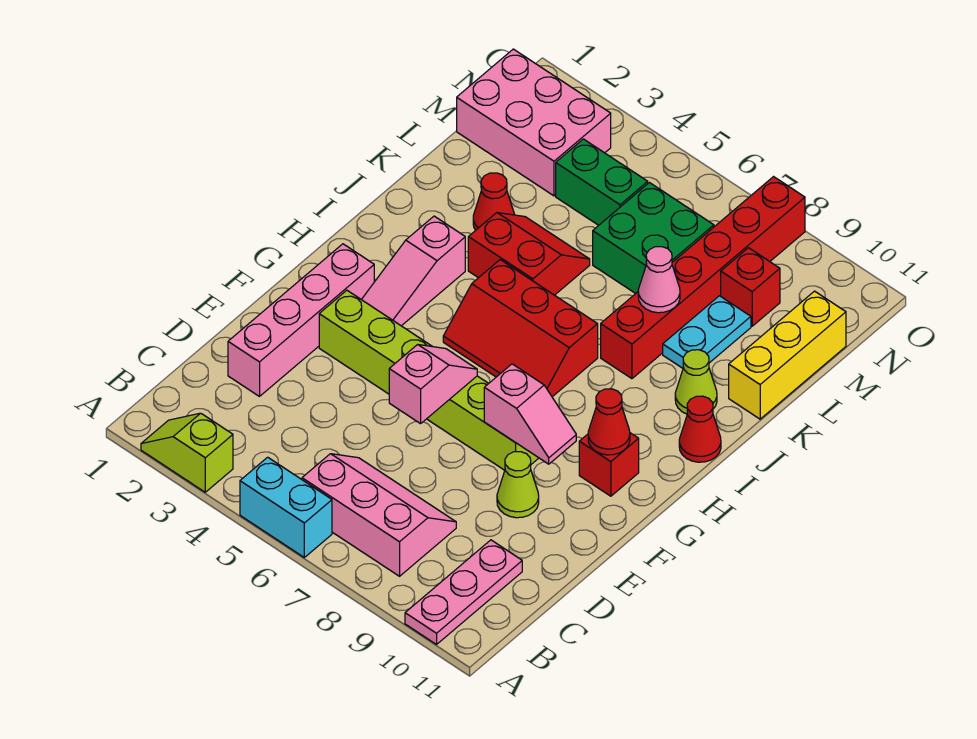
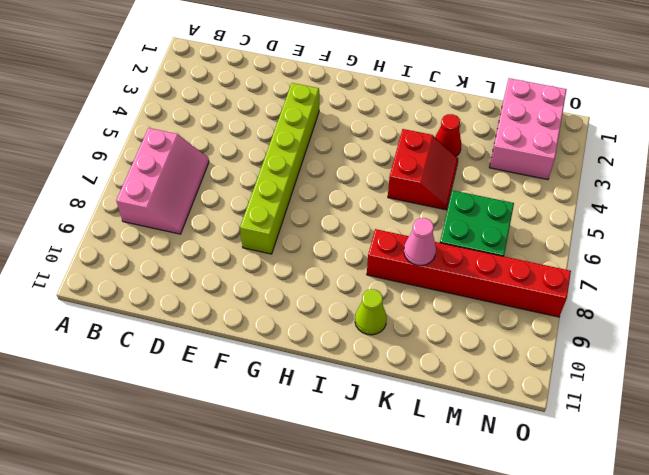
none -> lime 1x2 slope [141,413,233,492]
none -> cyan 1x2 brick [240,457,332,557]
none -> pink 1x3 plate [405,540,522,644]

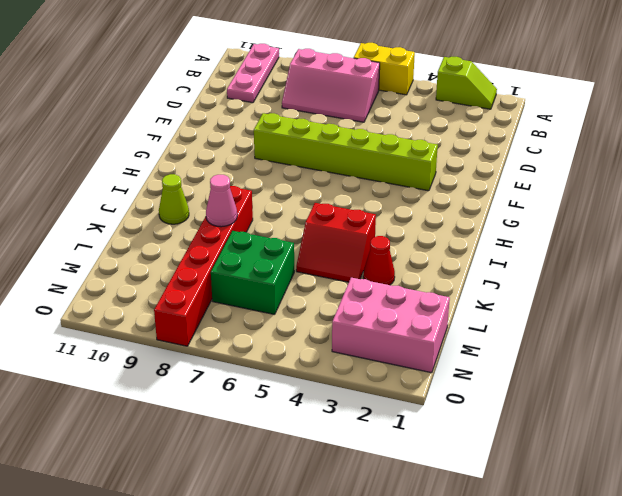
yellow 1x2 brick [354,43,415,95] -> cyan 1x2 brick [240,457,332,557]
none -> pink 1x4 brick [228,244,374,396]
none -> lime 1x1 cone [497,452,539,518]
none -> pink 1x3 slope [361,216,465,326]

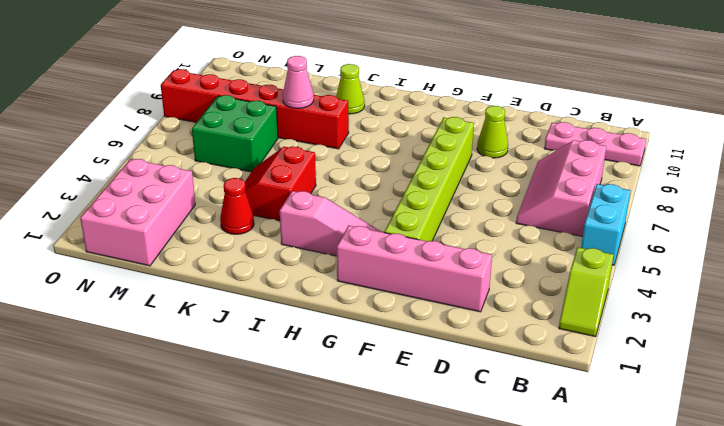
none -> red 1x1 brick [579,433,639,496]
none -> red 2x3 slope [443,260,598,397]
none -> red 1x1 cone [679,396,721,462]

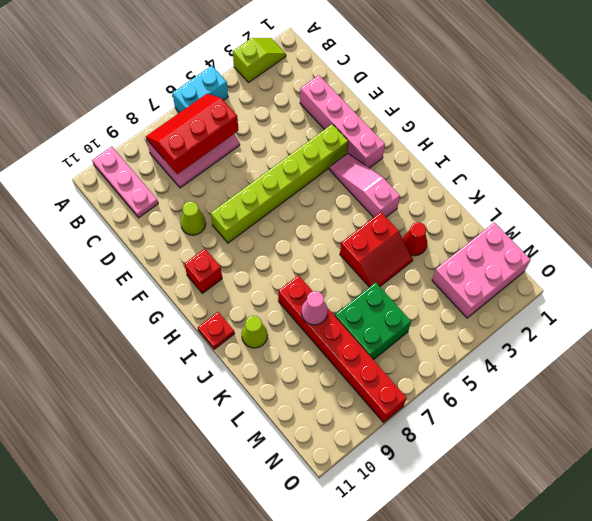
red 2x3 slope [146,94,238,174] -> red 2x3 slope moved to [443,260,598,397]
red 1x1 plate [198,312,235,349] -> red 1x1 cone [679,396,721,462]
none -> cyan 1x2 plate [663,296,751,368]
none -> yellow 1x3 brick [729,291,846,419]
none -> green 1x2 brick [556,139,648,225]

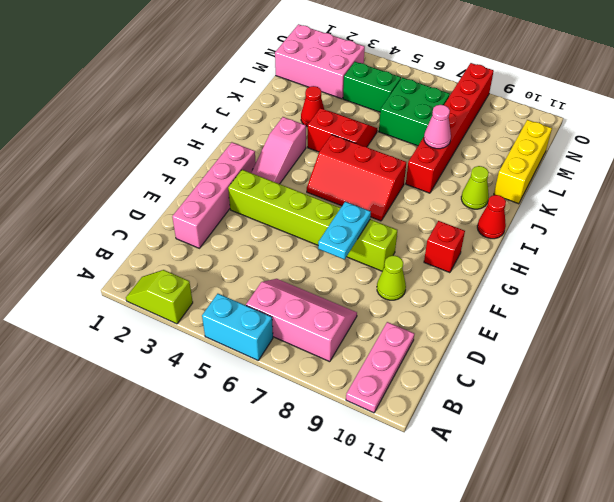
cyan 1x2 plate [318,202,371,260] -> cyan 1x2 plate moved to [663,296,751,368]
none -> red 1x1 brick [721,248,780,326]
none -> pink 1x2 slope [389,345,477,424]
none -> pink 1x2 slope [484,364,576,464]

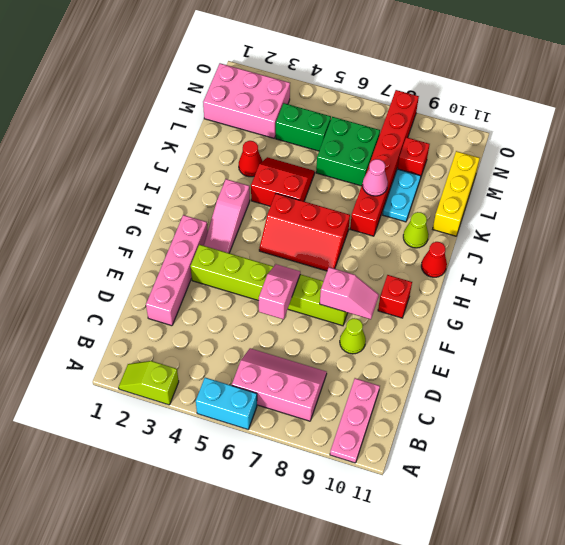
none -> red 1x1 cone [588,389,630,455]

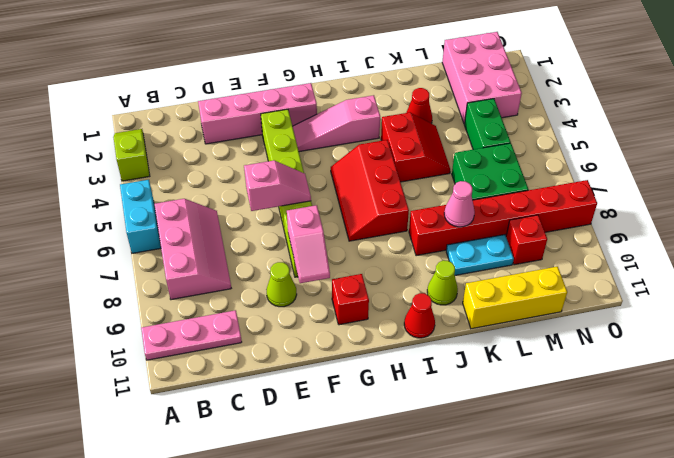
none -> red 1x1 cone [588,389,630,455]

